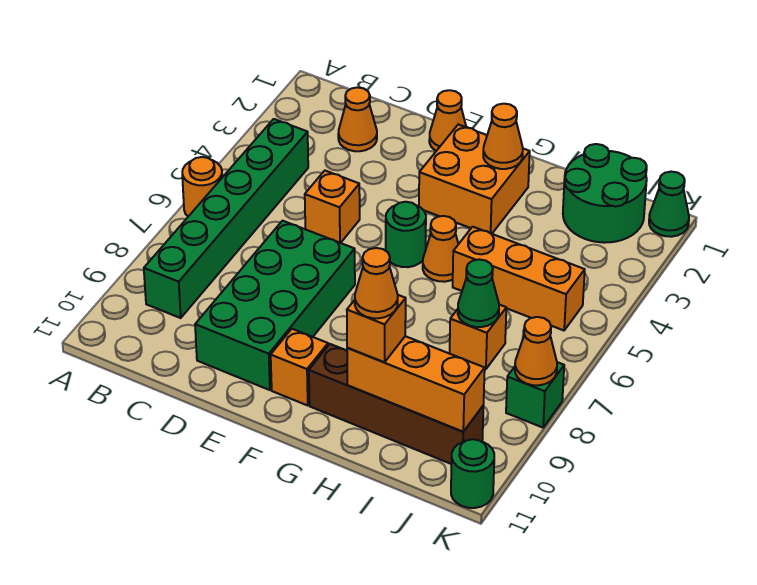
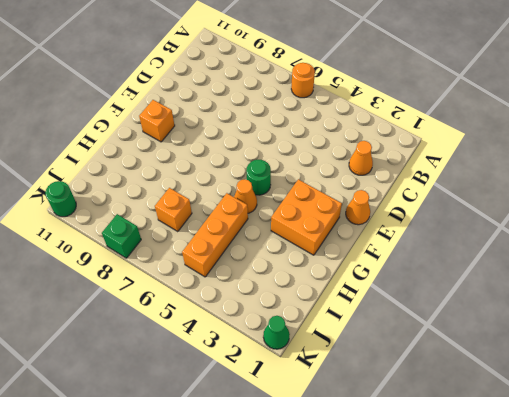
none -> green 1x6 brick [144,119,308,318]
none -> orange 1x1 brick [305,171,360,243]
none -> green 2x4 brick [195,221,355,390]

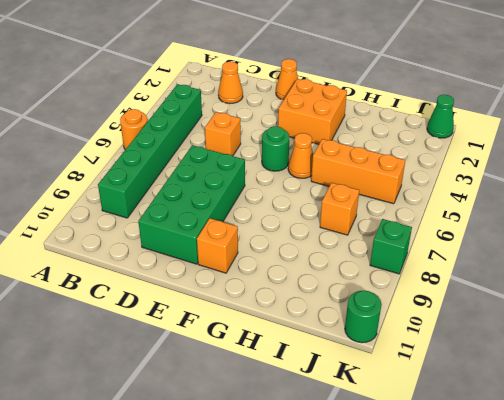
none -> brown 1x4 brick [309,344,484,464]
none -> green 2x2 round brick [563,144,647,243]
none -> orange 1x1 cone [483,104,523,169]

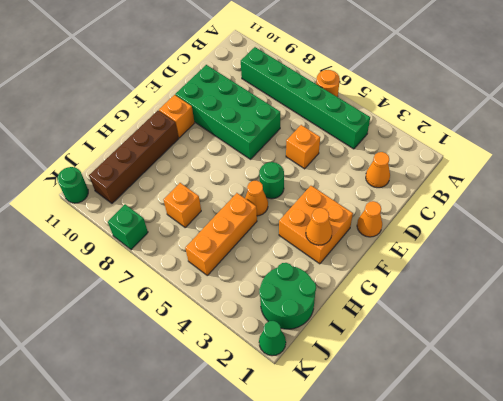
none -> orange 1x3 brick [347,336,485,432]
none -> green 1x1 cone [458,259,499,327]
none -> orange 1x1 cone [515,317,557,385]

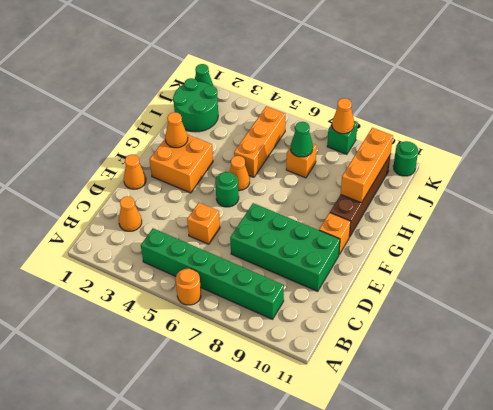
none -> orange 1x1 brick [347,295,406,362]
none -> orange 1x1 cone [355,248,398,318]

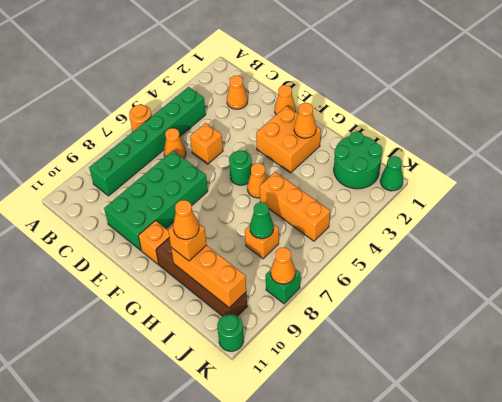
orange 1x1 cone [164,128,186,158] -> none

